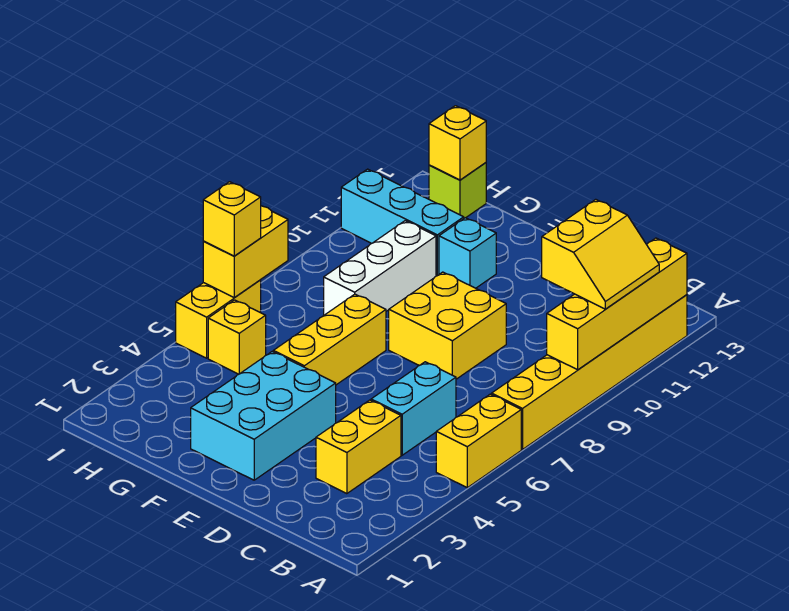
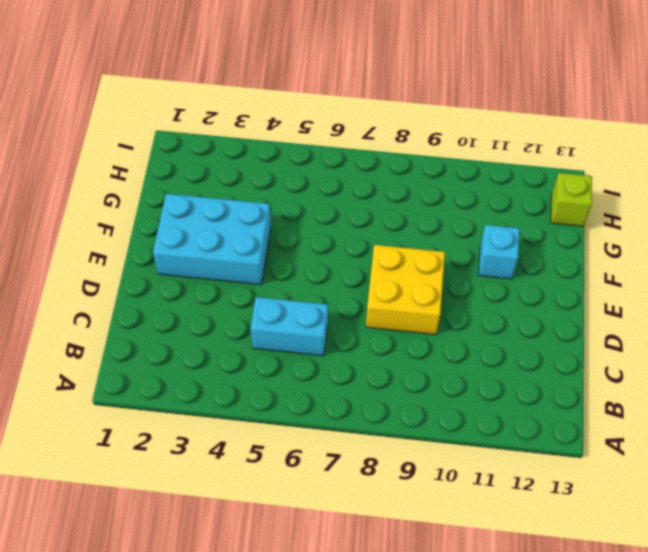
none -> yellow 1x2 brick [436,394,521,488]
none -> yellow 1x6 brick [492,295,687,449]
none -> yellow 1x2 brick [316,400,401,494]

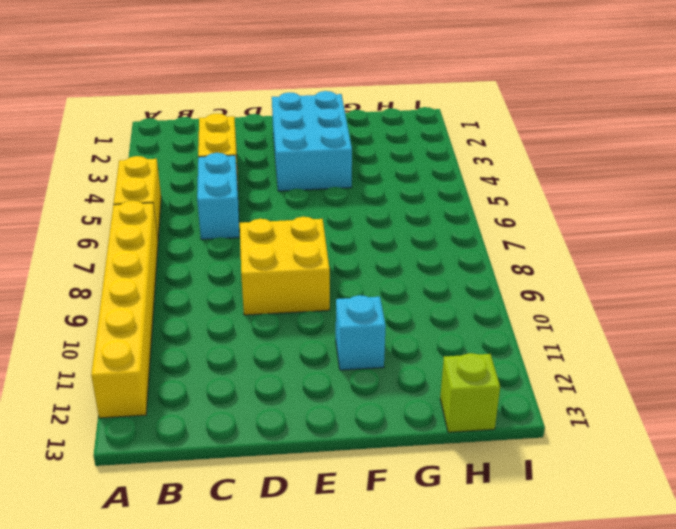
none -> yellow 1x3 brick [273,294,386,385]
none -> white 1x3 brick [324,221,436,315]
none -> cyan 1x3 brick [341,169,464,276]

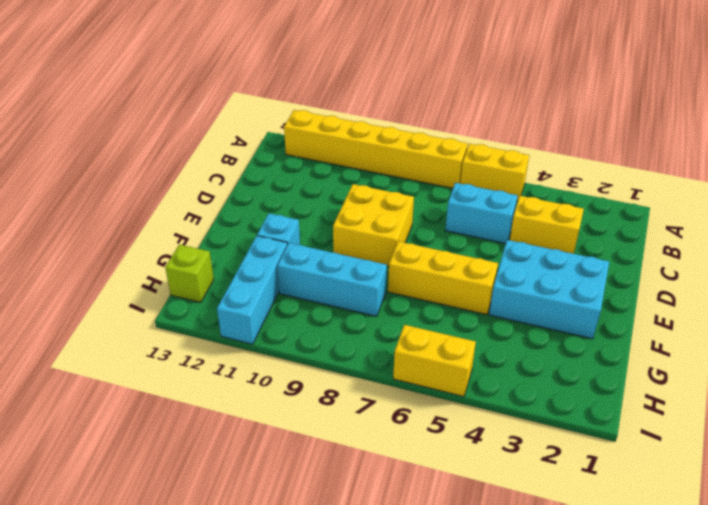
cyan 1x3 brick [277,243,387,316] -> white 1x3 brick [324,221,436,315]
none -> yellow 1x1 brick [208,300,266,374]
none -> yellow 1x4 brick [547,238,687,370]
none -> yellow 1x1 brick [429,106,486,180]

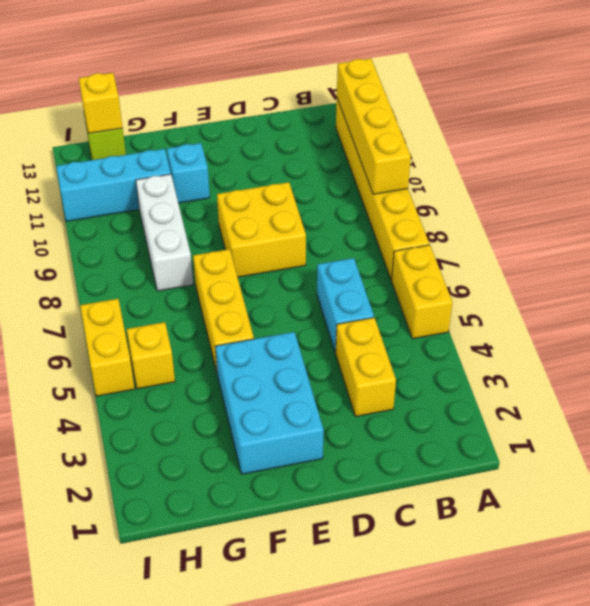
none -> yellow 1x2 brick [203,206,288,298]
none -> yellow 2x2 slope [542,199,659,309]
none -> yellow 1x1 brick [203,182,261,256]

